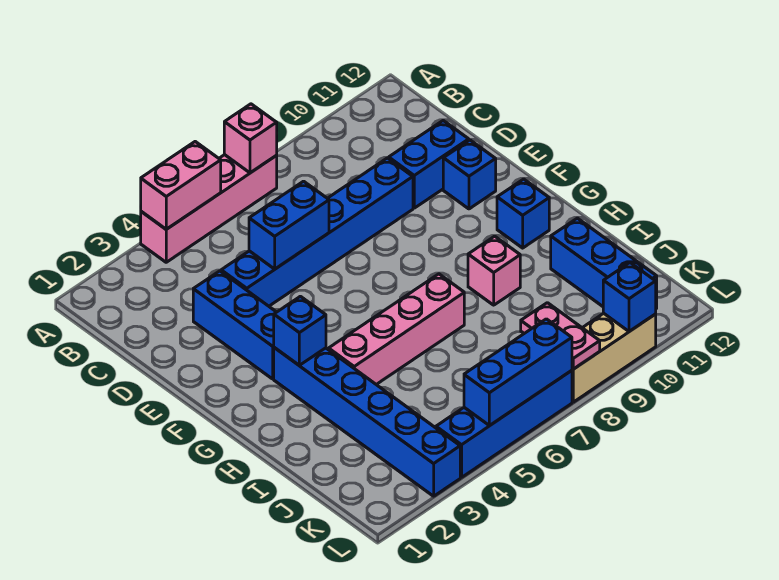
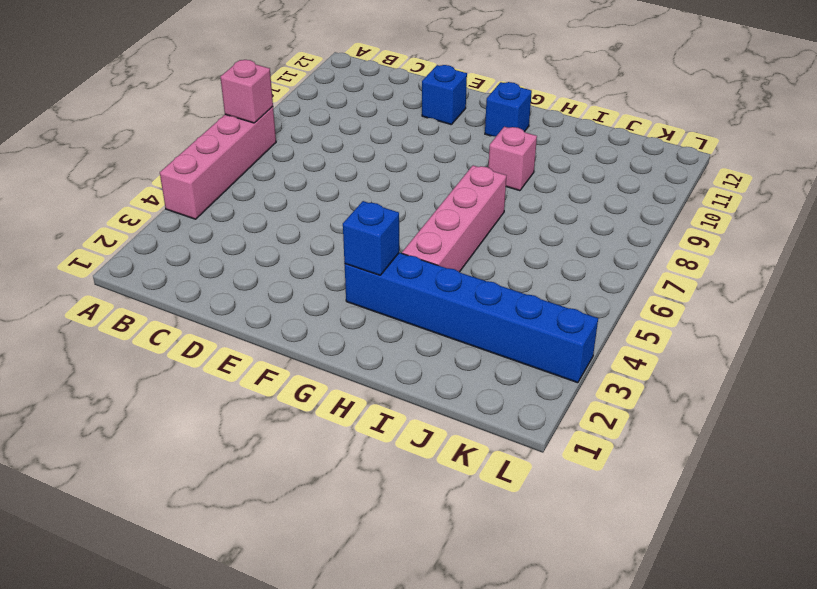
none -> blue 1x3 brick [193,271,276,379]
none -> blue 1x6 brick [221,158,413,306]
none -> blue 1x2 brick [389,121,469,208]

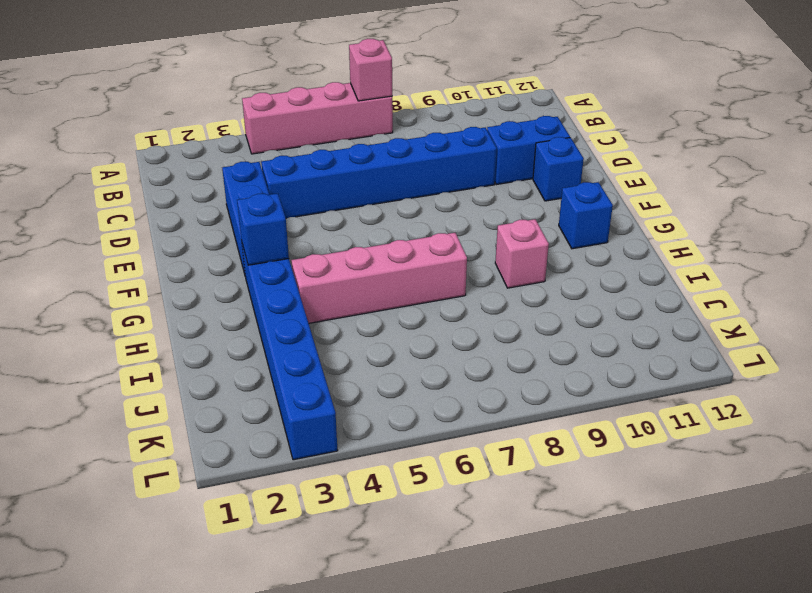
none -> blue 1x3 brick [551,218,657,309]
none -> blue 1x4 brick [436,371,572,477]
none -> tan 1x3 brick [572,313,656,402]

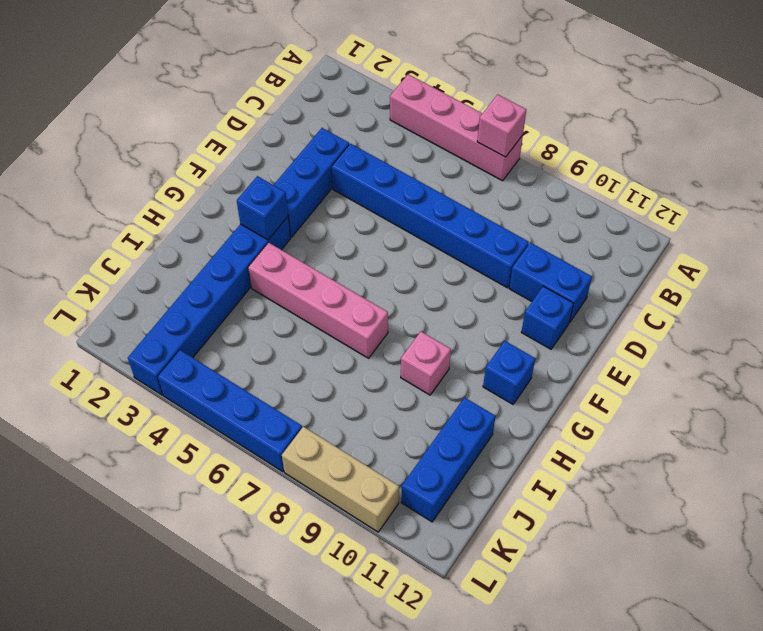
none -> pink 1x2 brick [141,142,221,229]
none -> blue 1x2 brick [249,181,329,269]
none -> pink 1x2 plate [521,303,600,369]

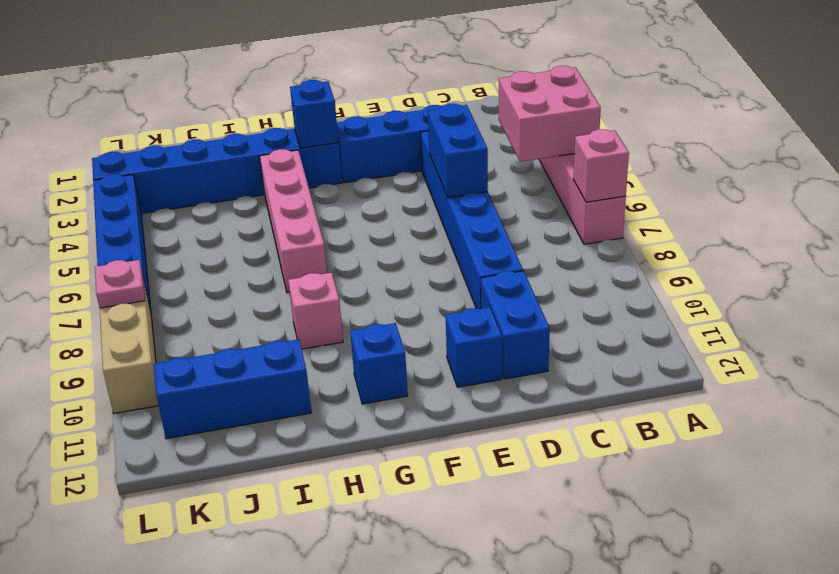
pink 2x2 brick [499,66,601,162] -> pink 1x2 brick [141,142,221,229]
pink 1x1 plate [95,260,145,308] -> pink 1x2 plate [521,303,600,369]
none -> blue 1x3 brick [464,319,572,426]
none -> blue 1x1 brick [603,263,656,331]

